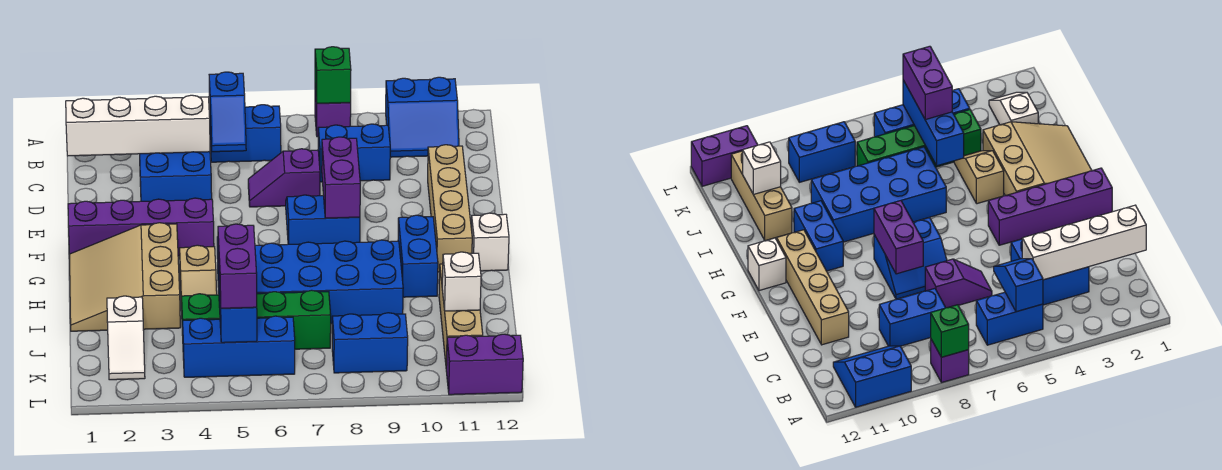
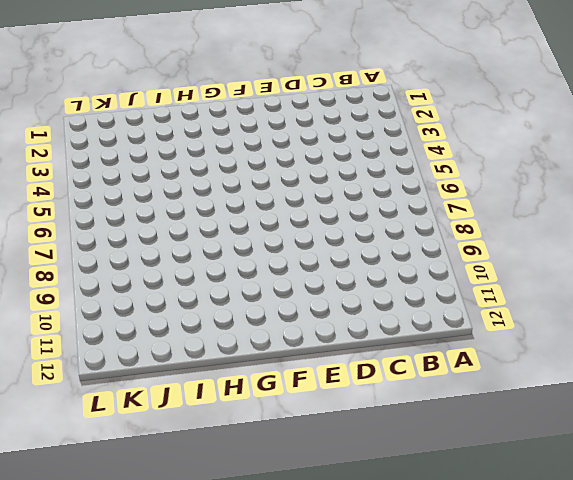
none -> purple 1x1 brick [315,88,351,137]
none -> blue 2x2 slope [386,77,459,157]
none -> blue 1x2 brick [210,105,281,162]

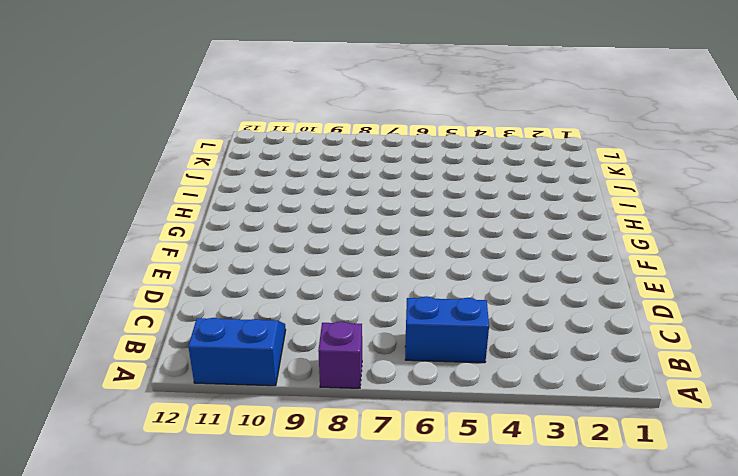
none -> blue 2x2 brick [140,152,212,201]
none -> blue 1x2 brick [318,124,390,182]
none -> purple 1x2 slope [248,149,320,207]

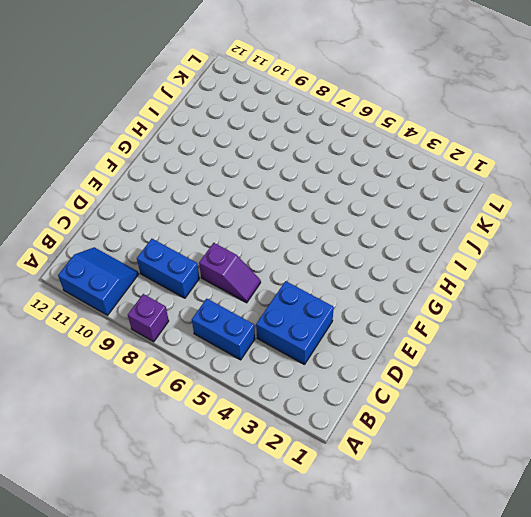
none -> tan 1x4 brick [428,145,472,272]
none -> blue 2x2 slope [286,195,360,244]
none -> purple 1x4 brick [68,198,214,256]

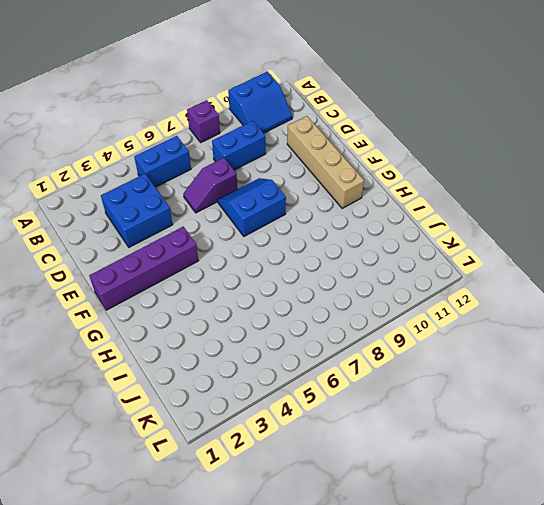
none -> tan 3x3 slope [70,223,180,331]
none -> blue 1x2 brick [398,215,438,297]
none -> white 1x1 brick [471,213,509,271]

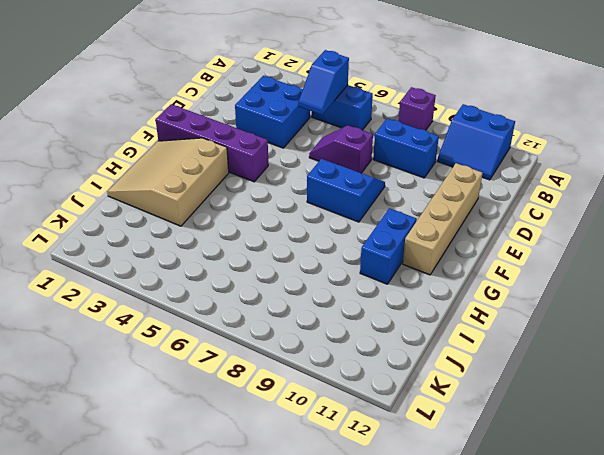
none -> white 1x1 brick [471,213,509,271]
none -> tan 1x2 slope [180,245,217,311]
none -> blue 2x4 brick [255,240,403,324]

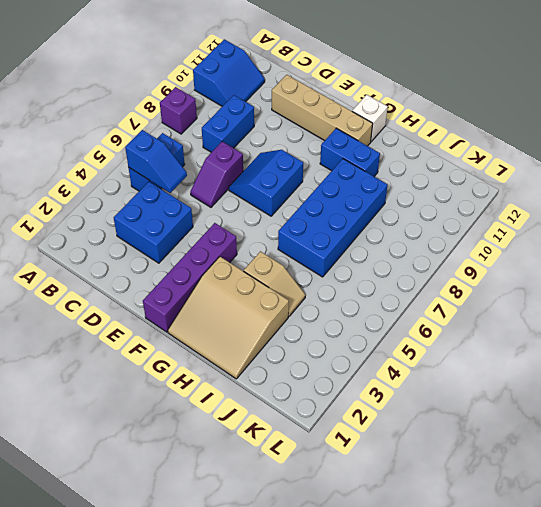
none -> tan 1x3 brick [439,264,483,365]
none -> white 1x2 slope [107,296,145,380]
none -> green 1x4 brick [182,290,331,349]

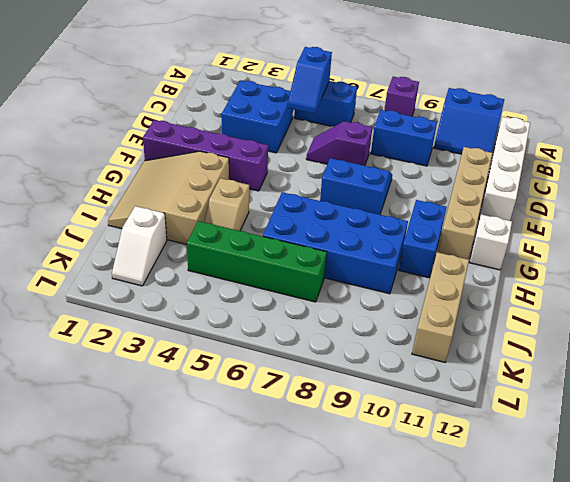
white 1x4 brick [479,117,530,221] -> white 1x4 brick turned to [66,95,210,156]
none -> blue 1x3 brick [183,316,295,377]
none -> blue 1x2 brick [332,313,408,373]
none -> purple 1x2 brick [446,334,523,395]

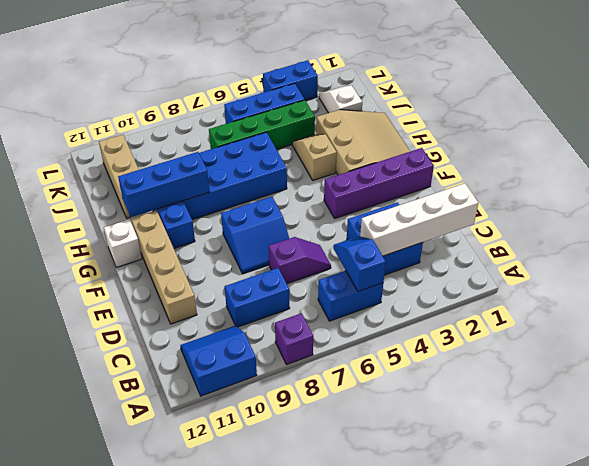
blue 1x3 brick [118,152,209,217] -> blue 1x3 brick turned to [217,237,257,343]
blue 1x2 brick [263,60,318,101] -> blue 1x2 brick moved to [332,313,408,373]
none -> purple 1x2 brick [446,334,523,395]
none -> green 1x1 brick [315,47,351,104]
none -> purple 1x2 brick [322,137,360,218]

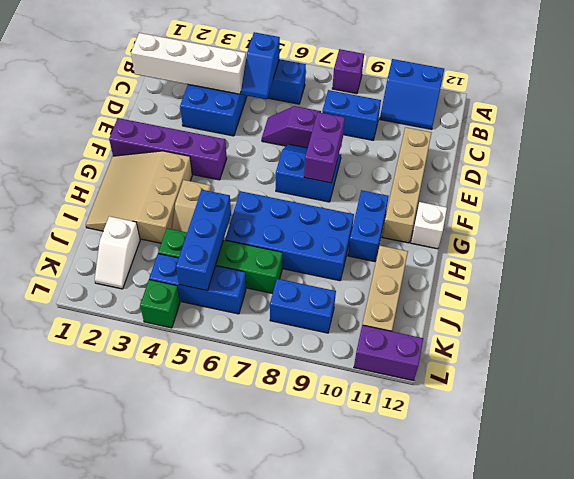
green 1x1 brick [140,280,180,328] -> green 1x1 brick moved to [315,47,351,104]
none -> white 1x1 brick [442,252,481,311]
none -> purple 1x2 brick [218,224,257,308]

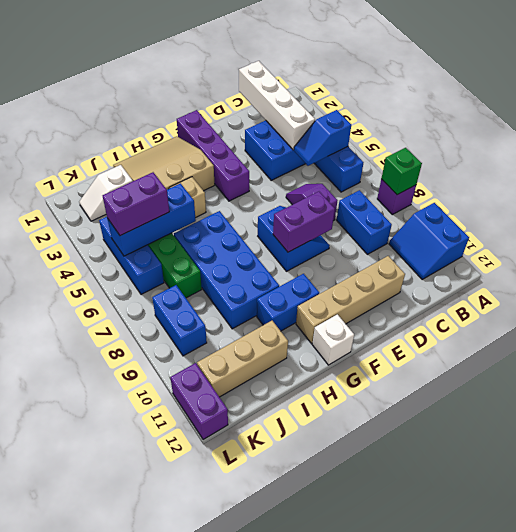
none -> white 1x1 brick [442,252,481,311]

